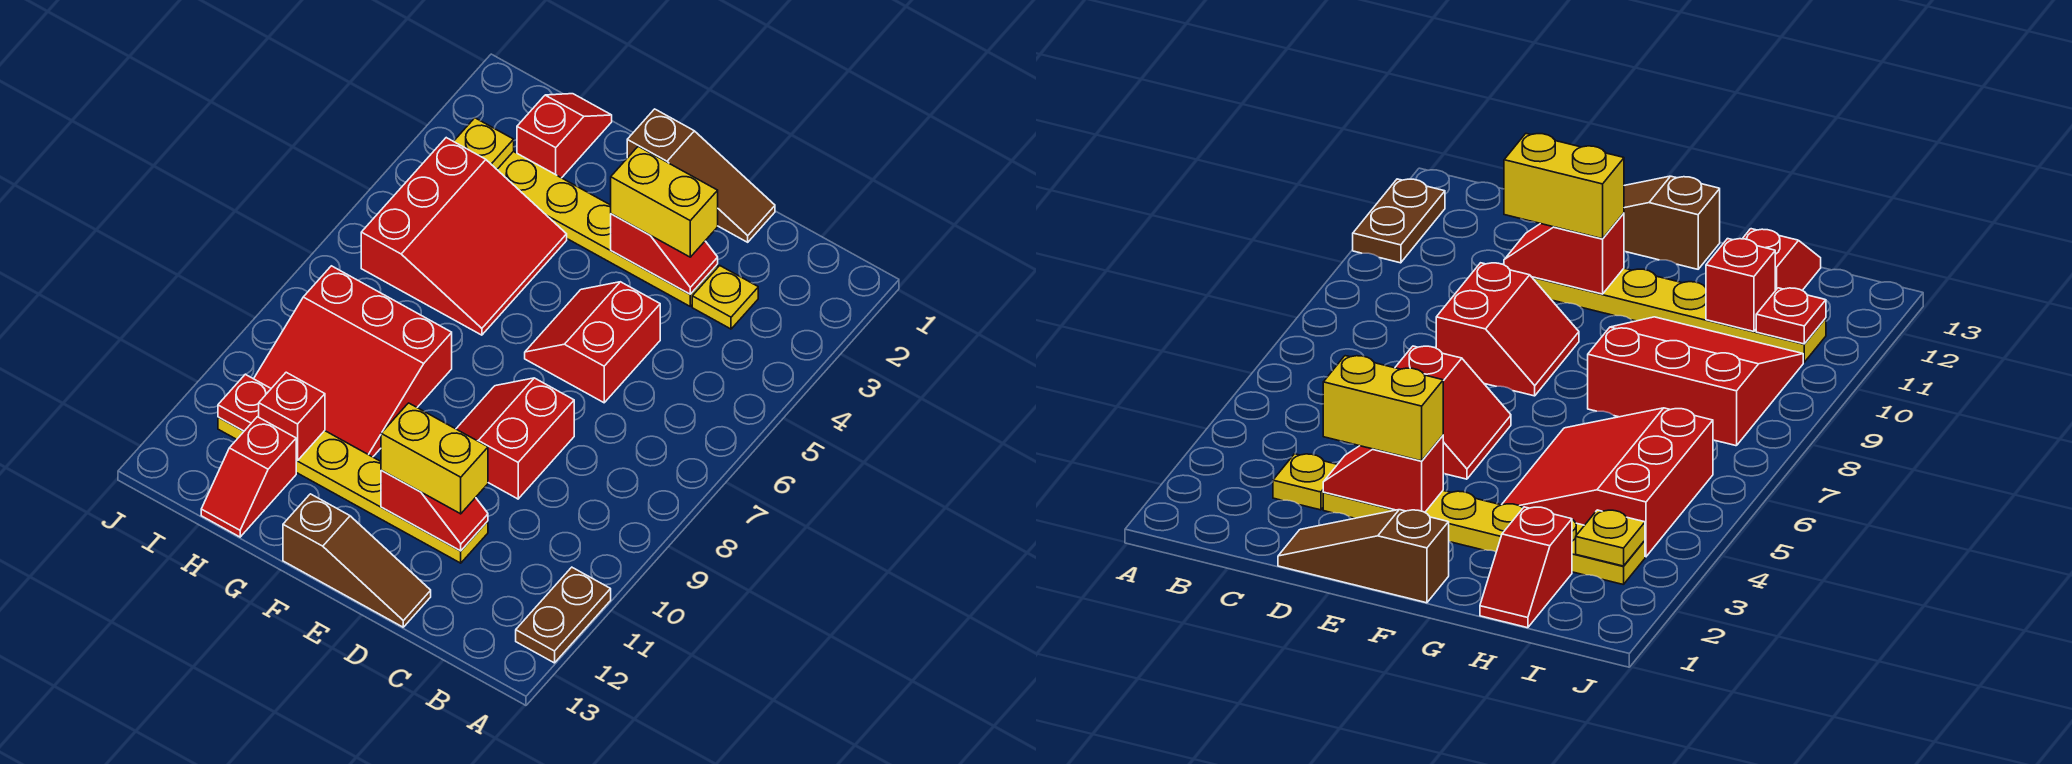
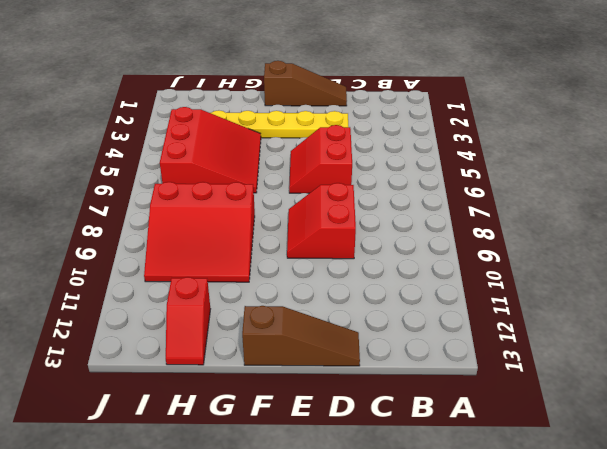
none -> brown 1x2 plate [516,567,611,663]
none -> yellow 1x1 plate [692,266,758,329]
none -> yellow 1x6 plate [218,417,488,563]

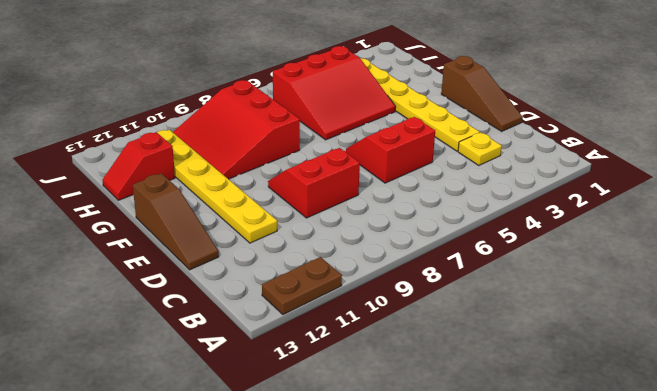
none -> red 1x2 slope [517,94,612,178]
none -> red 1x2 slope [611,214,718,294]
none -> red 1x2 slope [381,470,488,551]

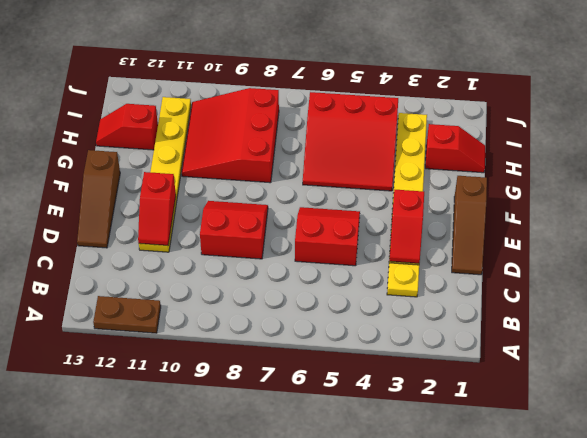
none -> red 1x1 brick [259,372,325,461]
none -> yellow 1x1 plate [454,118,514,169]
none -> red 1x1 plate [218,374,271,431]

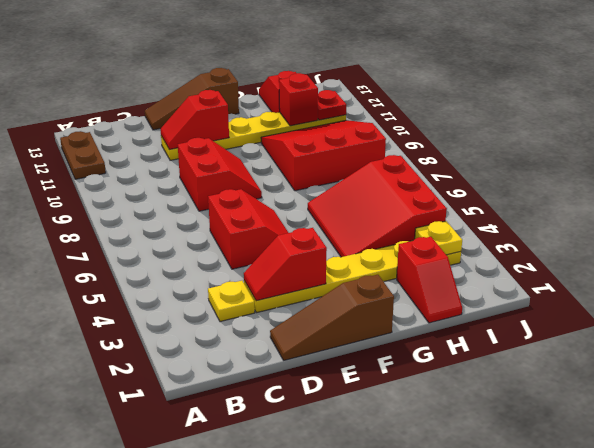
none -> yellow 1x2 brick [611,146,718,257]
none -> yellow 1x2 brick [381,403,488,514]

